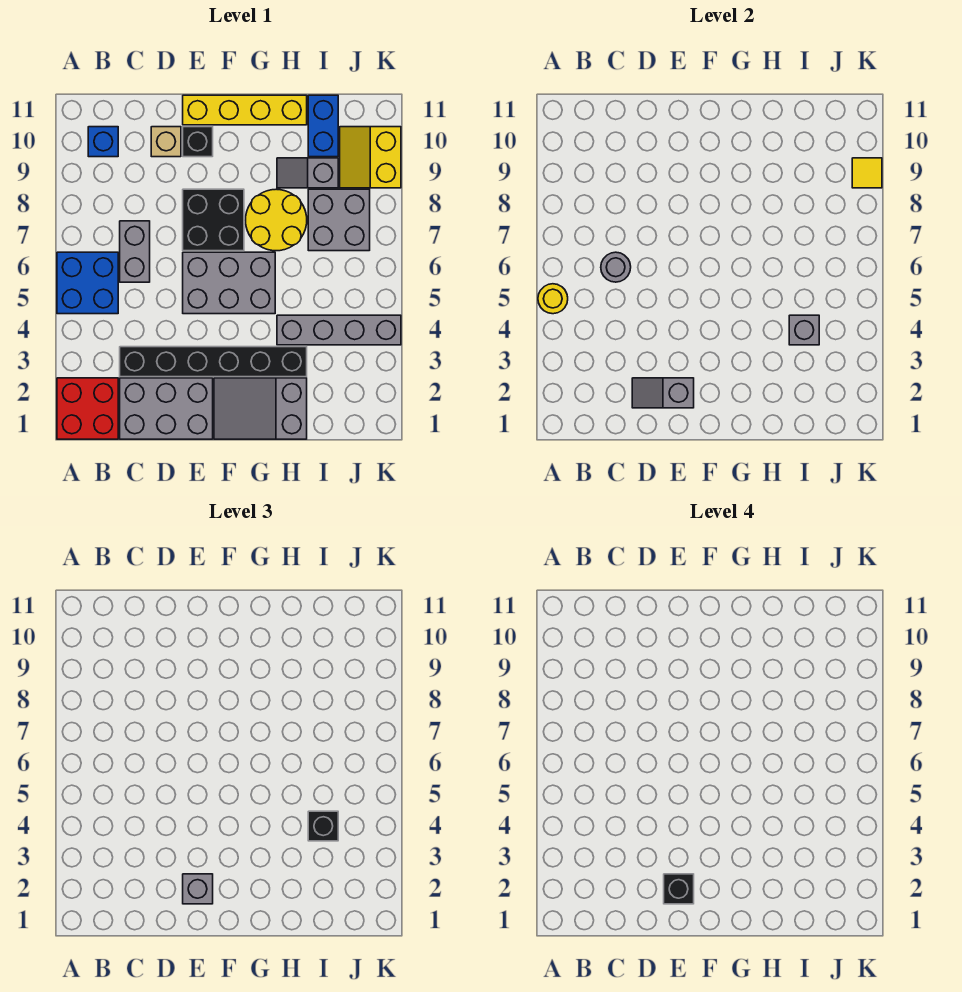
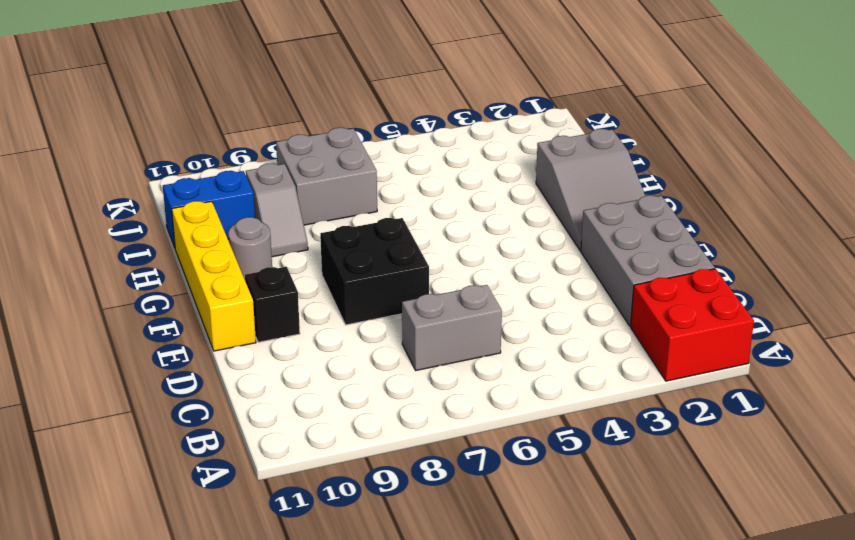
grey 1x1 round brick [228,217,272,279] -> grey 1x1 round brick moved to [601,252,631,282]
none -> blue 2x2 brick [57,252,118,314]
none -> blue 1x1 brick [88,127,118,157]
none -> black 1x6 brick [120,347,307,377]

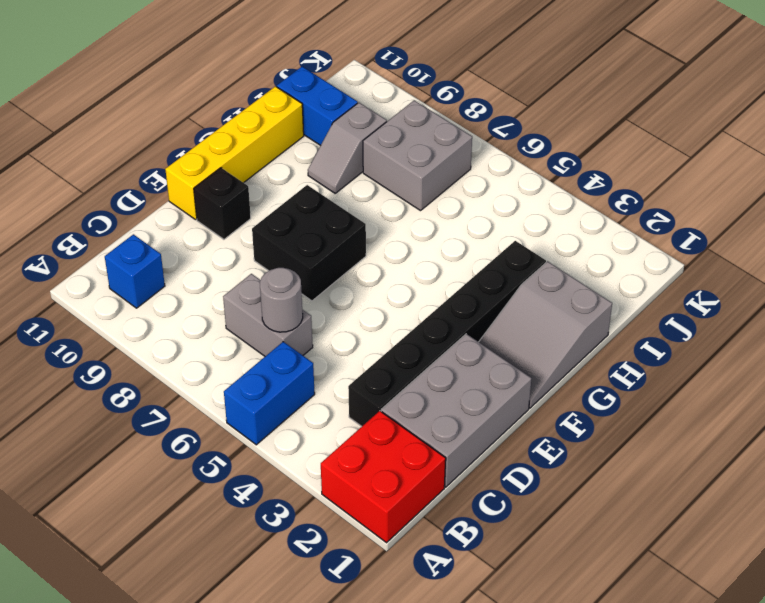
blue 1x2 brick [224,342,315,445] -> blue 2x2 brick [57,252,118,314]
none -> tan 1x1 brick [151,127,181,157]
none -> grey 2x3 brick [183,252,275,314]
none -> yellow 2x2 round brick [246,189,307,251]

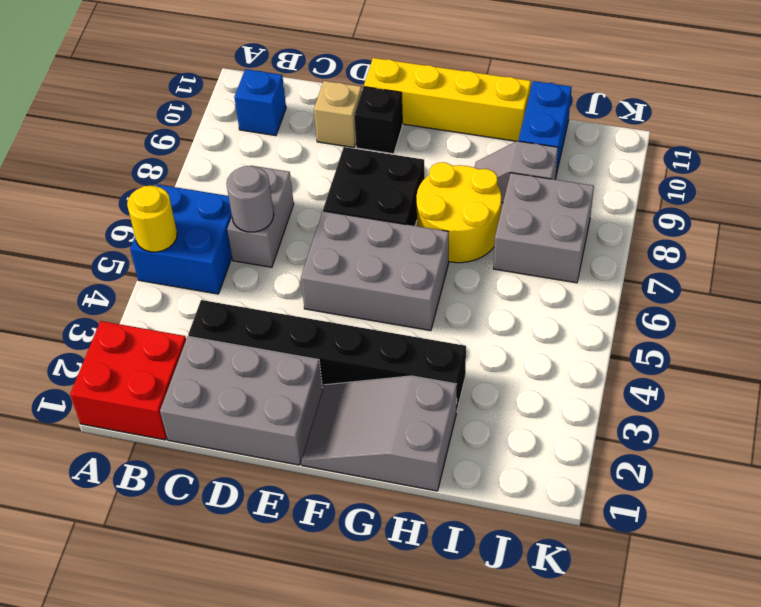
none -> grey 1x4 brick [277,315,401,345]
none -> yellow 2x2 slope [340,127,401,188]
none -> grey 1x2 slope [632,378,694,408]

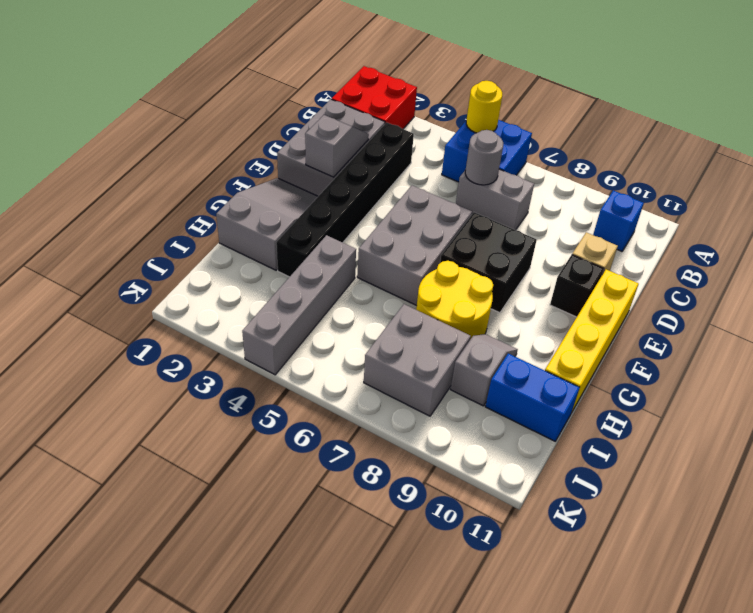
none -> yellow 2x2 slope [340,127,401,188]
none -> grey 1x1 brick [789,315,819,345]
none -> yellow 1x1 tile [852,158,882,188]

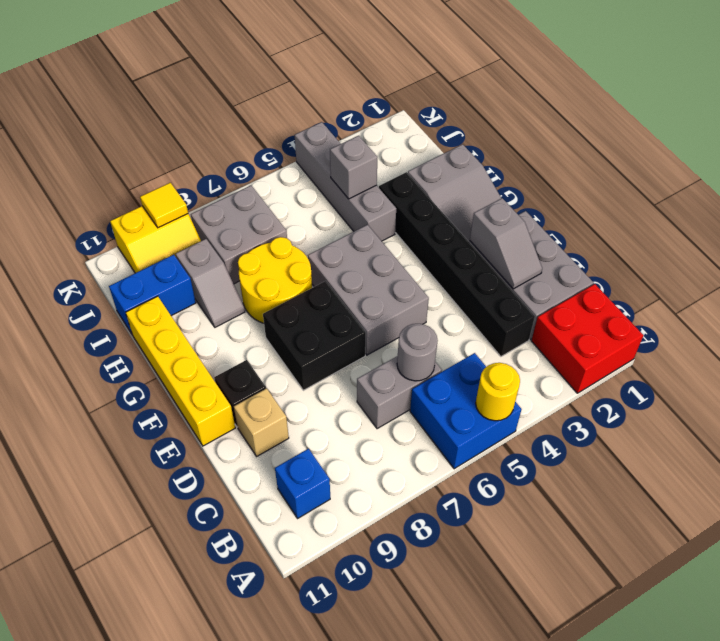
none -> grey 1x1 brick [183,874,213,904]
none -> black 1x1 brick [308,811,338,841]
none -> black 1x1 brick [664,874,694,904]

